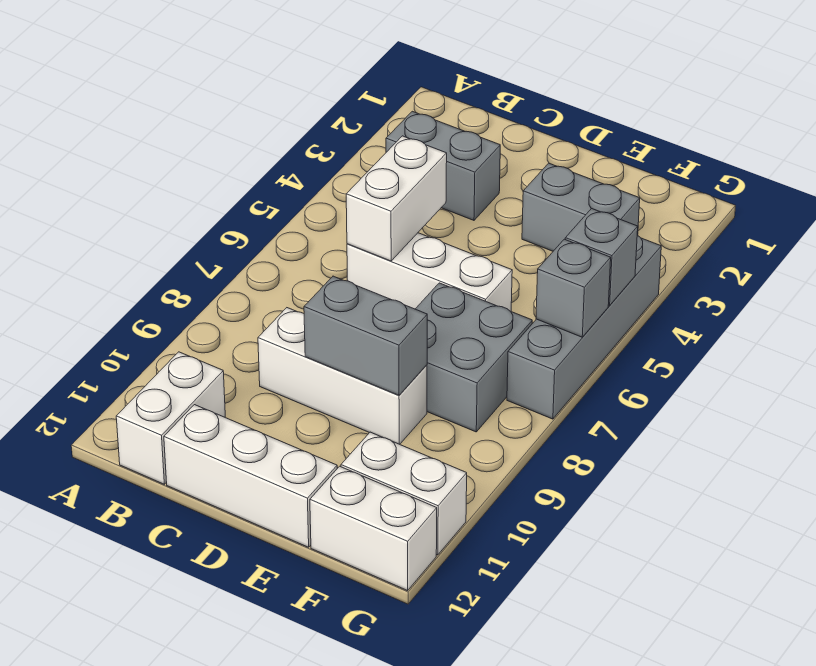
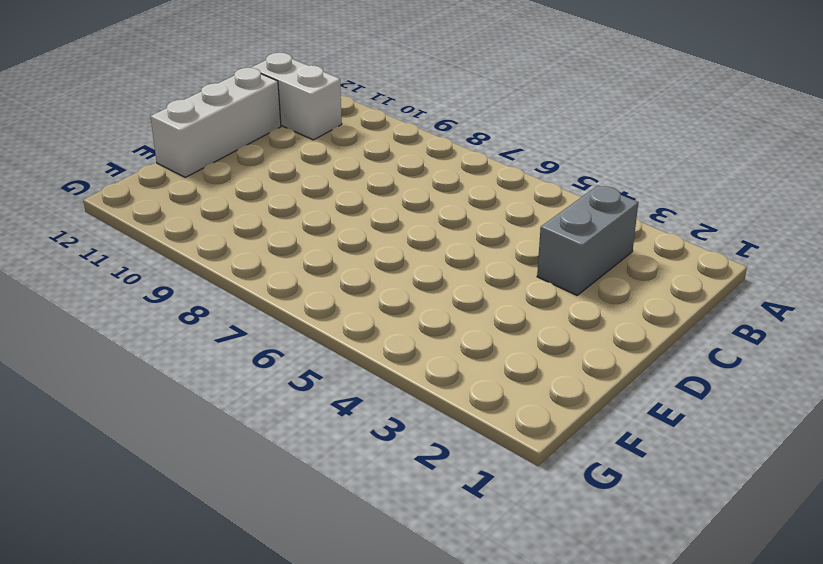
none -> white 1x3 brick [347,233,512,311]
none -> white 1x3 brick [258,308,427,444]
none -> grey 1x2 brick [522,163,640,251]

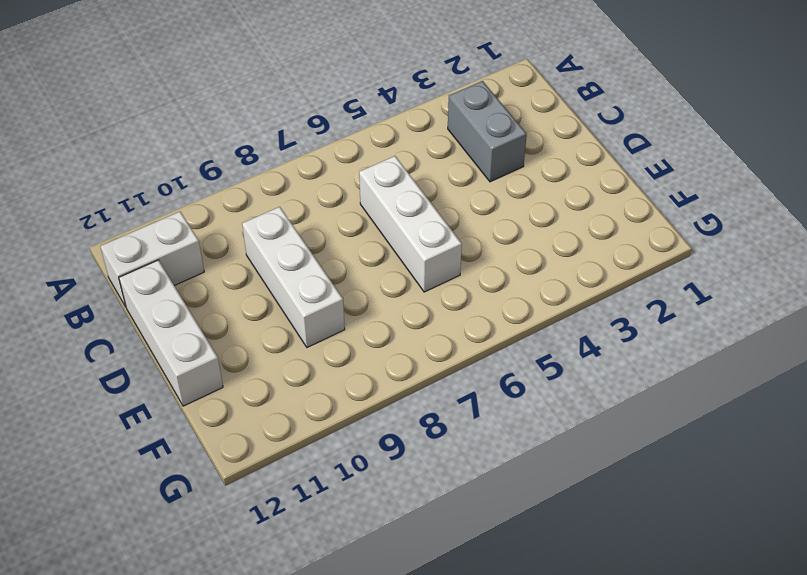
none -> grey 1x2 brick [522,163,640,251]
none -> grey 2x2 brick [416,283,532,432]
none -> white 1x2 brick [341,432,467,555]

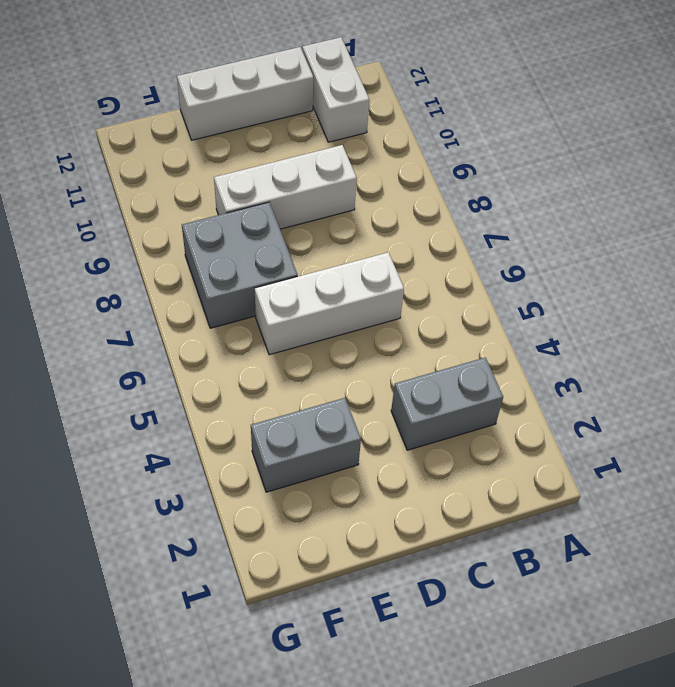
none -> white 1x2 brick [341,432,467,555]
none -> white 1x2 brick [310,466,437,591]
none -> grey 1x4 brick [507,235,661,419]

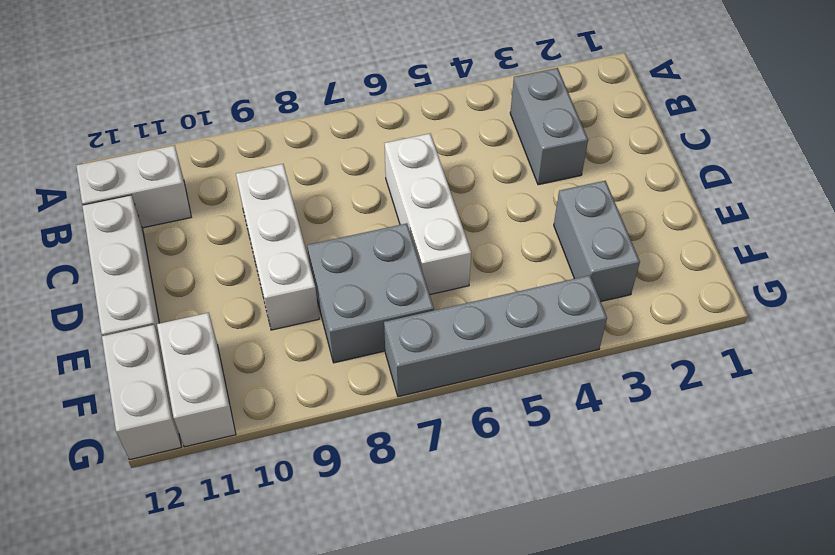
none -> white 1x2 brick [346,136,447,261]
none -> grey 1x2 brick [304,276,427,395]
none -> grey 1x1 brick [565,208,638,305]

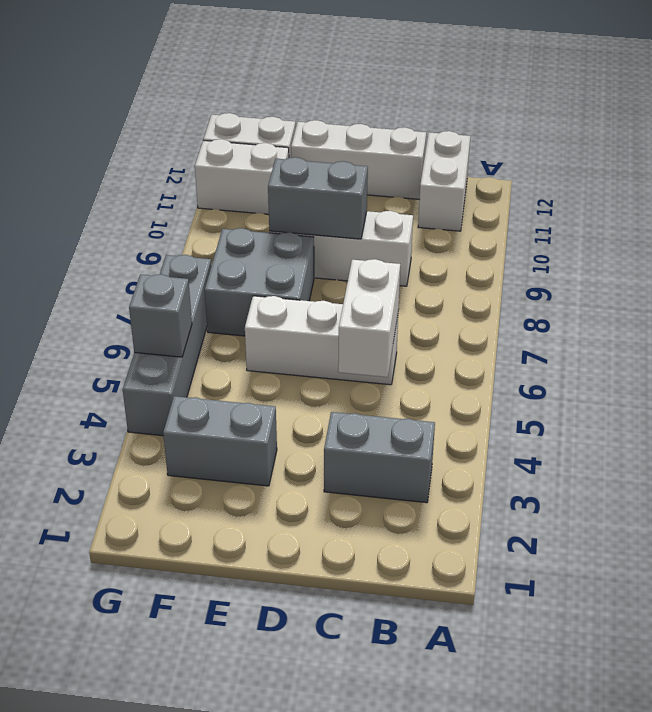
none -> grey 1x1 brick [536,239,611,337]

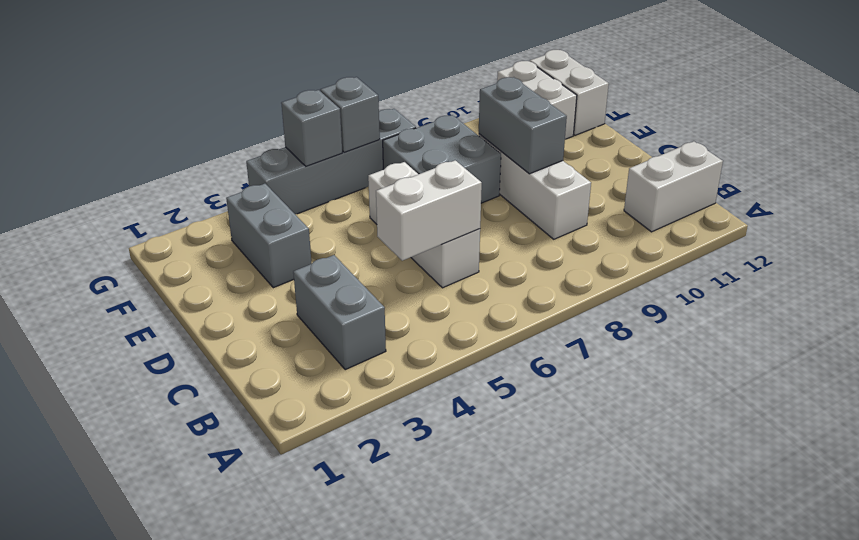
none -> white 1x3 brick [164,405,337,547]

